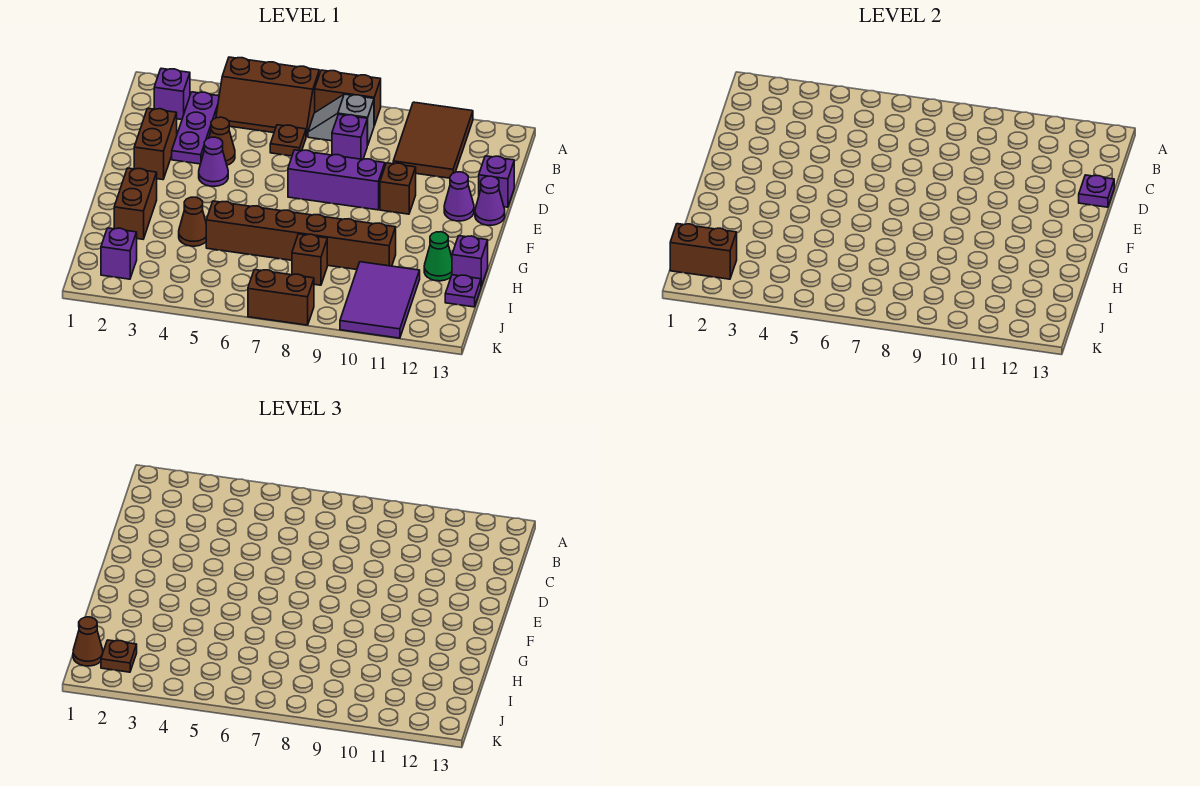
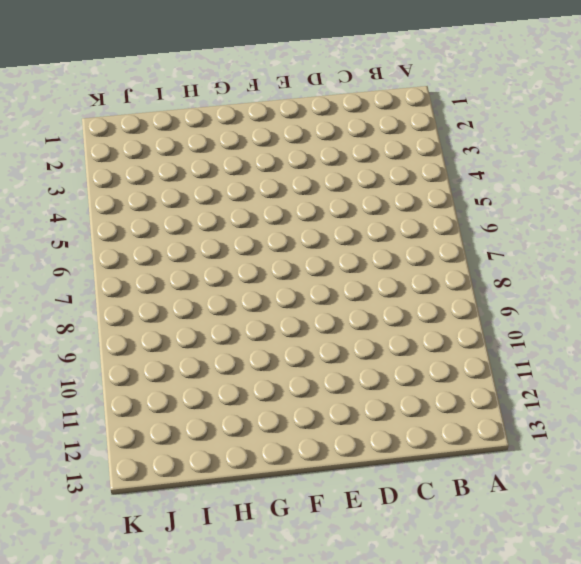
none -> brown 2x3 slope [216,57,319,137]
none -> brown 1x2 brick [315,70,381,126]
none -> brown 2x3 tile [393,102,473,178]
none -> purple 1x1 brick [154,68,190,120]

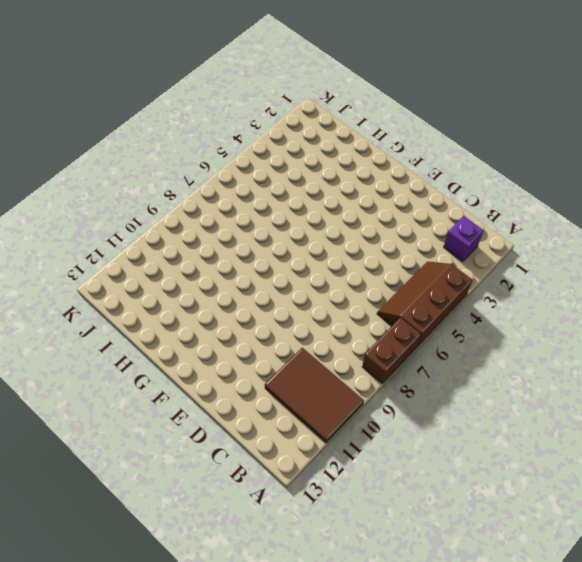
none -> purple 1x3 plate [172,92,219,164]
none -> grey 1x2 slope [308,94,374,145]
none -> brown 1x1 plate [270,125,306,156]
none -> purple 1x1 brick [332,114,368,159]

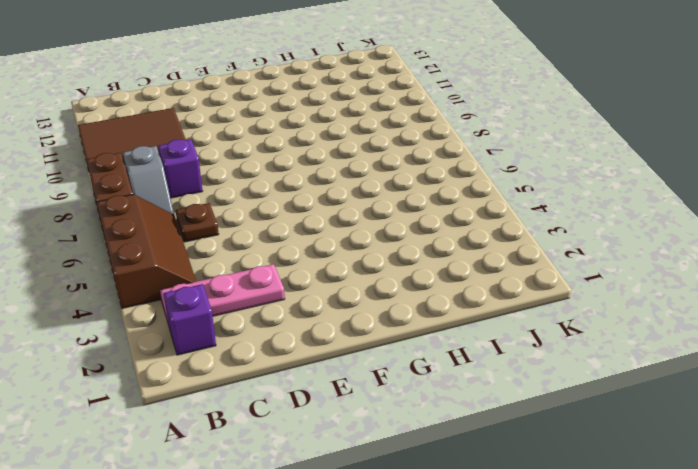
pink 1x3 plate [160,264,285,322] -> purple 1x3 plate [172,92,219,164]
none -> brown 1x2 brick [134,108,177,180]
none -> brown 1x1 cone [209,117,235,165]
none -> purple 1x1 brick [479,156,514,207]
none -> purple 1x1 cone [199,137,228,186]

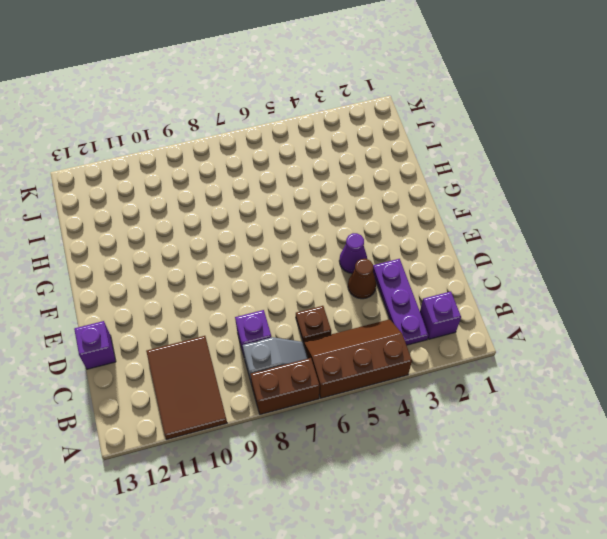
none -> brown 1x2 brick [134,108,177,180]
none -> purple 1x3 brick [288,150,385,210]
none -> brown 1x1 brick [380,163,416,214]
none -> purple 1x1 cone [444,172,474,221]

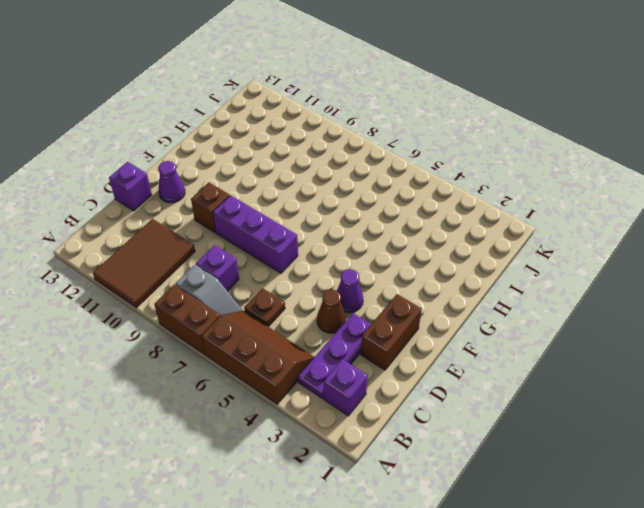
none -> purple 1x1 cone [475,176,505,225]
none -> brown 1x2 brick [114,168,157,239]
none -> brown 1x1 cone [179,197,206,246]
none -> brown 1x6 brick [206,201,396,270]

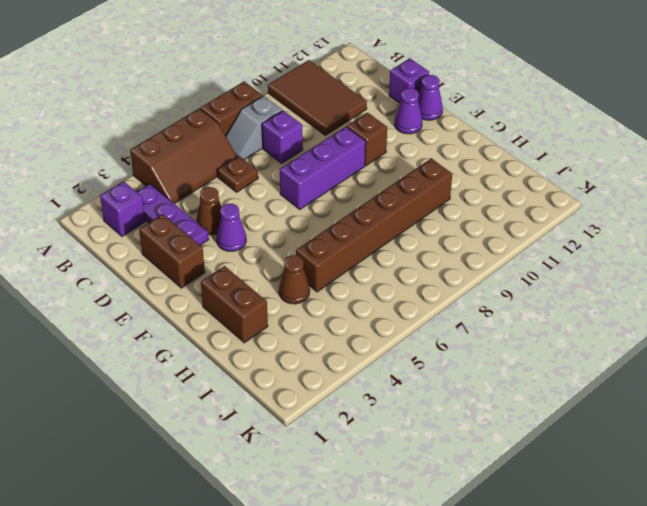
none -> green 1x1 cone [424,232,452,281]
none -> purple 1x1 brick [452,236,488,286]
none -> brown 1x1 brick [292,234,327,285]
none -> purple 2x3 tile [340,262,420,338]

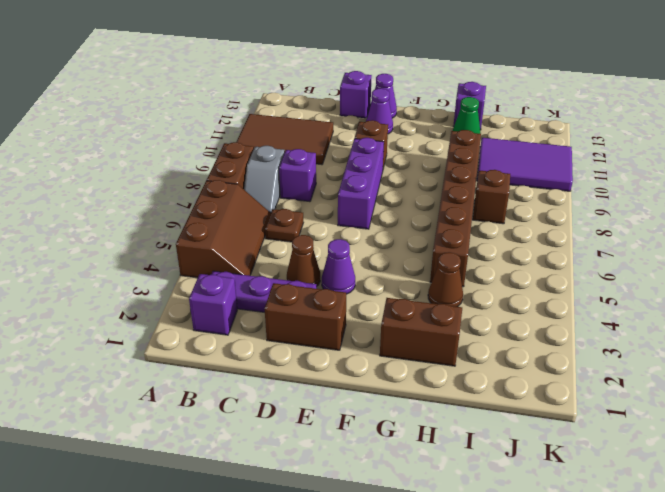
none -> purple 1x1 plate [445,275,481,307]
none -> purple 1x1 brick [101,228,137,279]
none -> brown 1x2 brick [248,270,314,325]
none -> purple 1x1 plate [1079,175,1114,207]

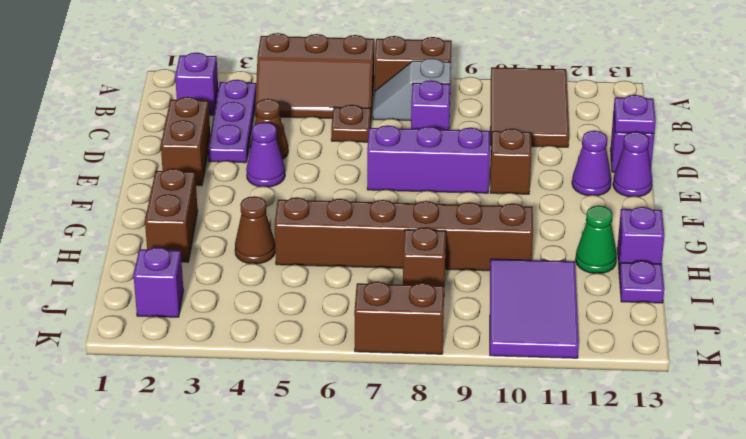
none -> brown 1x2 brick [670,224,737,279]
none -> brown 1x1 cone [73,617,103,666]
none -> brown 1x1 plate [101,640,137,672]

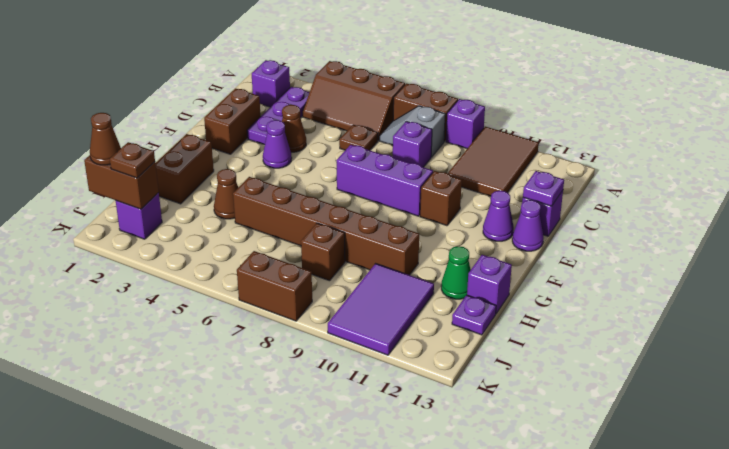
purple 1x1 brick [446,99,485,148] -> none

